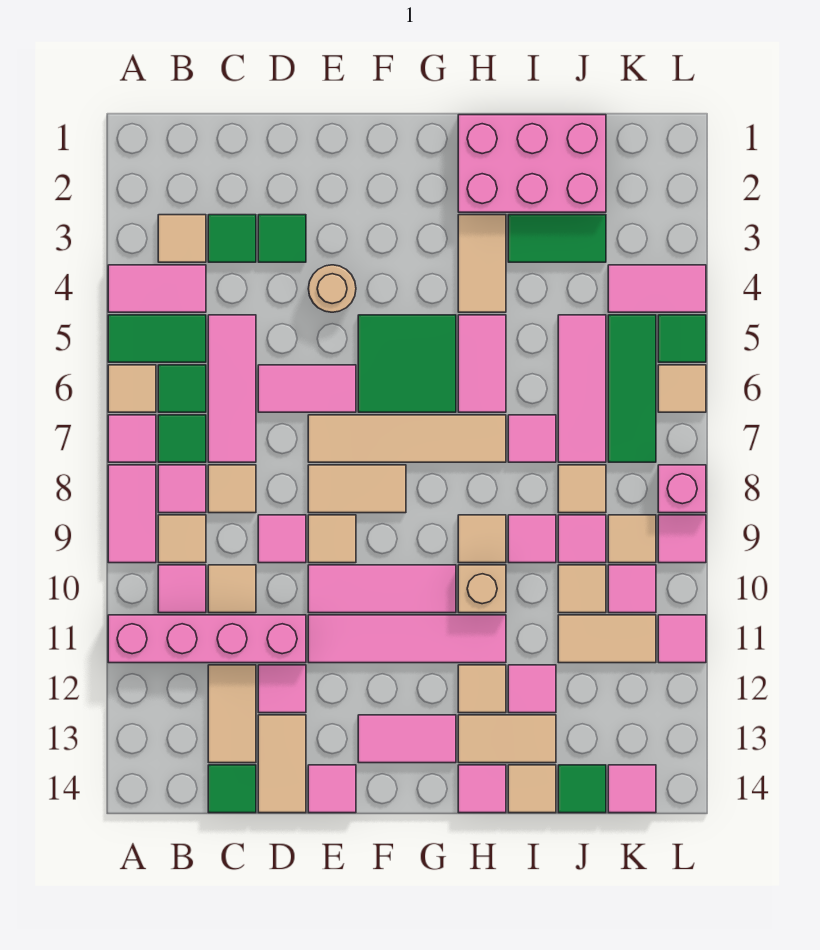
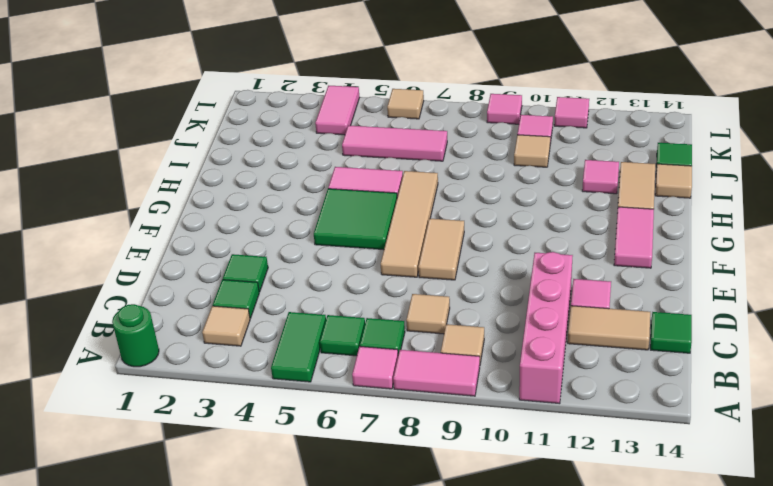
green 1x1 round brick [112,304,159,367] -> none
none -> pink 1x2 tile [108,265,206,312]
none -> tan 1x1 tile [108,365,156,412]
none -> pink 1x1 tile [158,465,206,513]
none -> pink 1x1 tile [158,565,206,613]

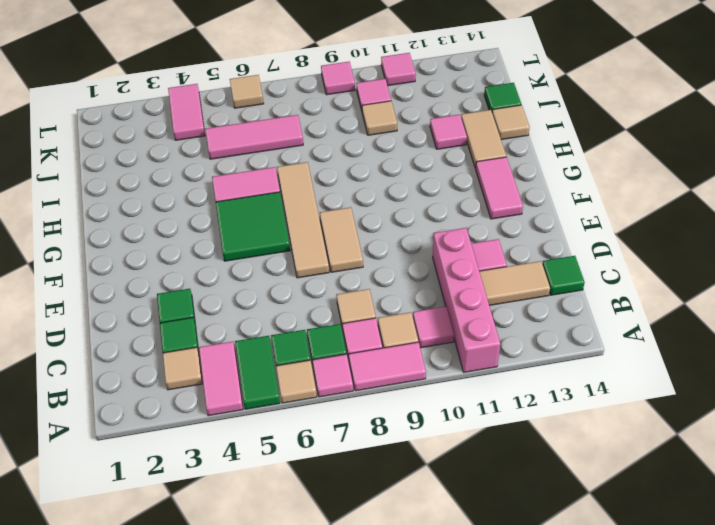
none -> pink 1x3 tile [208,315,256,462]
none -> tan 1x1 tile [208,565,256,613]
none -> pink 1x2 tile [258,365,356,412]
none -> pink 1x1 tile [258,515,306,563]

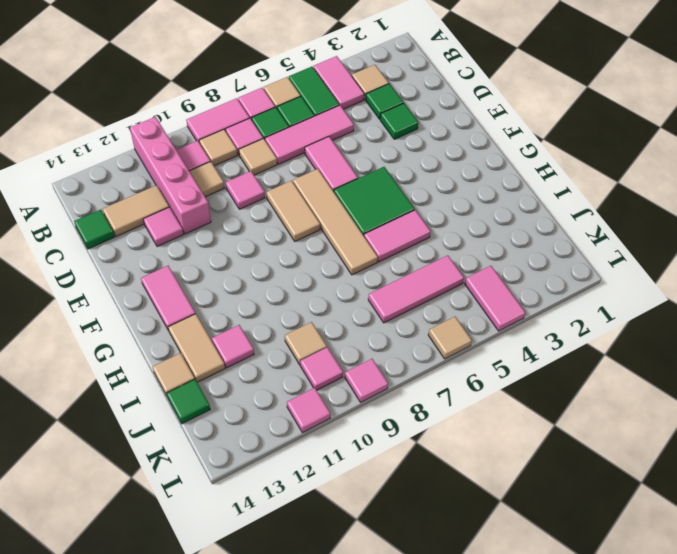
none -> tan 1x2 tile [258,715,306,813]
none -> tan 1x1 round brick [308,265,356,312]
none -> tan 1x1 tile [308,515,356,563]
none -> pink 1x3 tile [308,565,456,613]

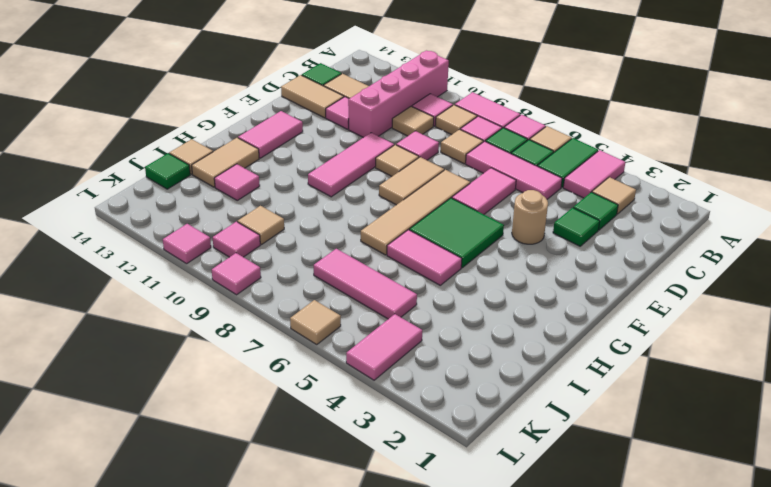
none -> pink 1x4 tile [308,615,506,663]
none -> pink 1x1 tile [308,765,356,813]
none -> pink 2x3 brick [458,115,606,212]
none -> tan 1x2 tile [458,215,506,312]

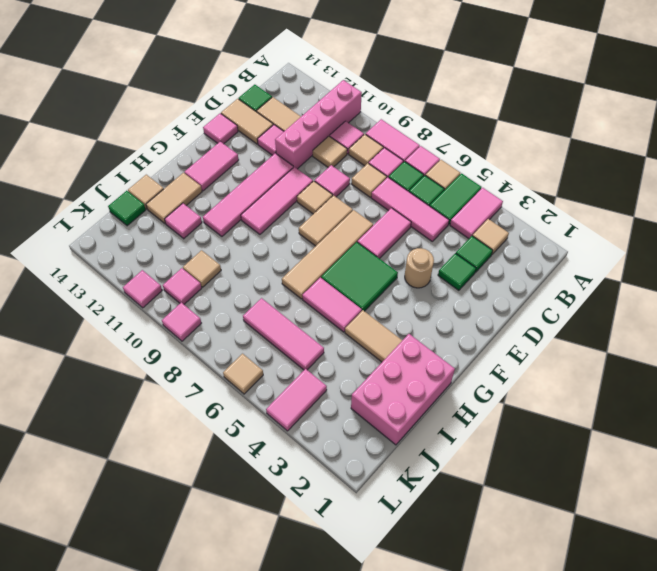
none -> tan 1x1 tile [458,515,506,563]
none -> tan 1x1 brick [458,565,506,613]
none -> tan 1x1 tile [458,665,506,713]
none -> pink 1x1 tile [458,765,506,813]

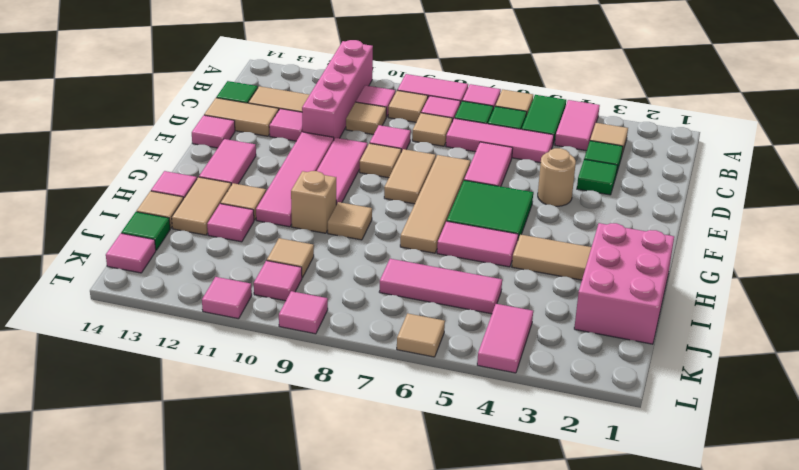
none -> green 1x2 tile [508,215,606,262]
none -> pink 1x1 tile [508,415,556,462]
none -> pink 1x1 tile [508,515,556,563]
none -> tan 1x1 tile [558,465,606,513]

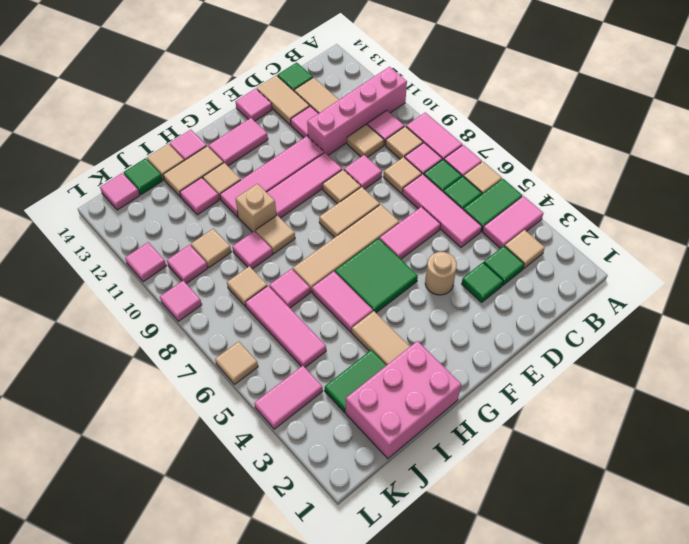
none -> pink 1x1 tile [558,515,606,563]
none -> tan 1x2 tile [558,615,656,663]
none -> green 1x3 tile [608,315,656,462]
none -> tan 1x1 tile [608,515,656,563]

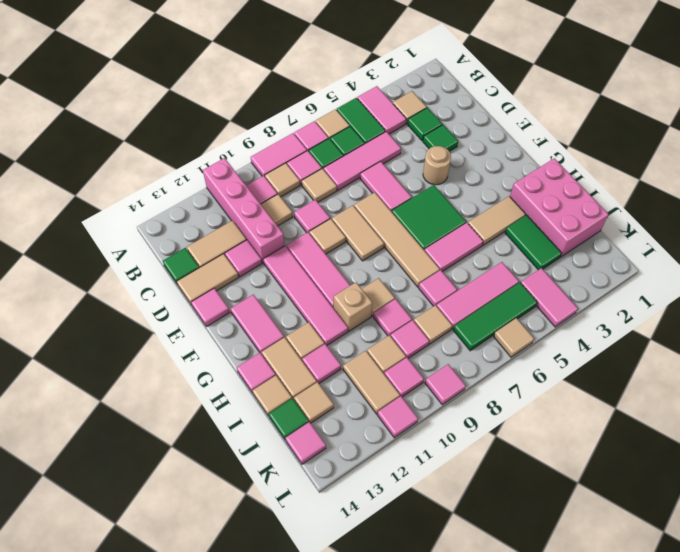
tan 1x1 tile [294,382,334,423] -> tan 1x1 tile moved to [608,515,656,563]
none -> green 1x1 tile [658,315,706,362]
none -> pink 1x1 brick [658,465,706,513]

